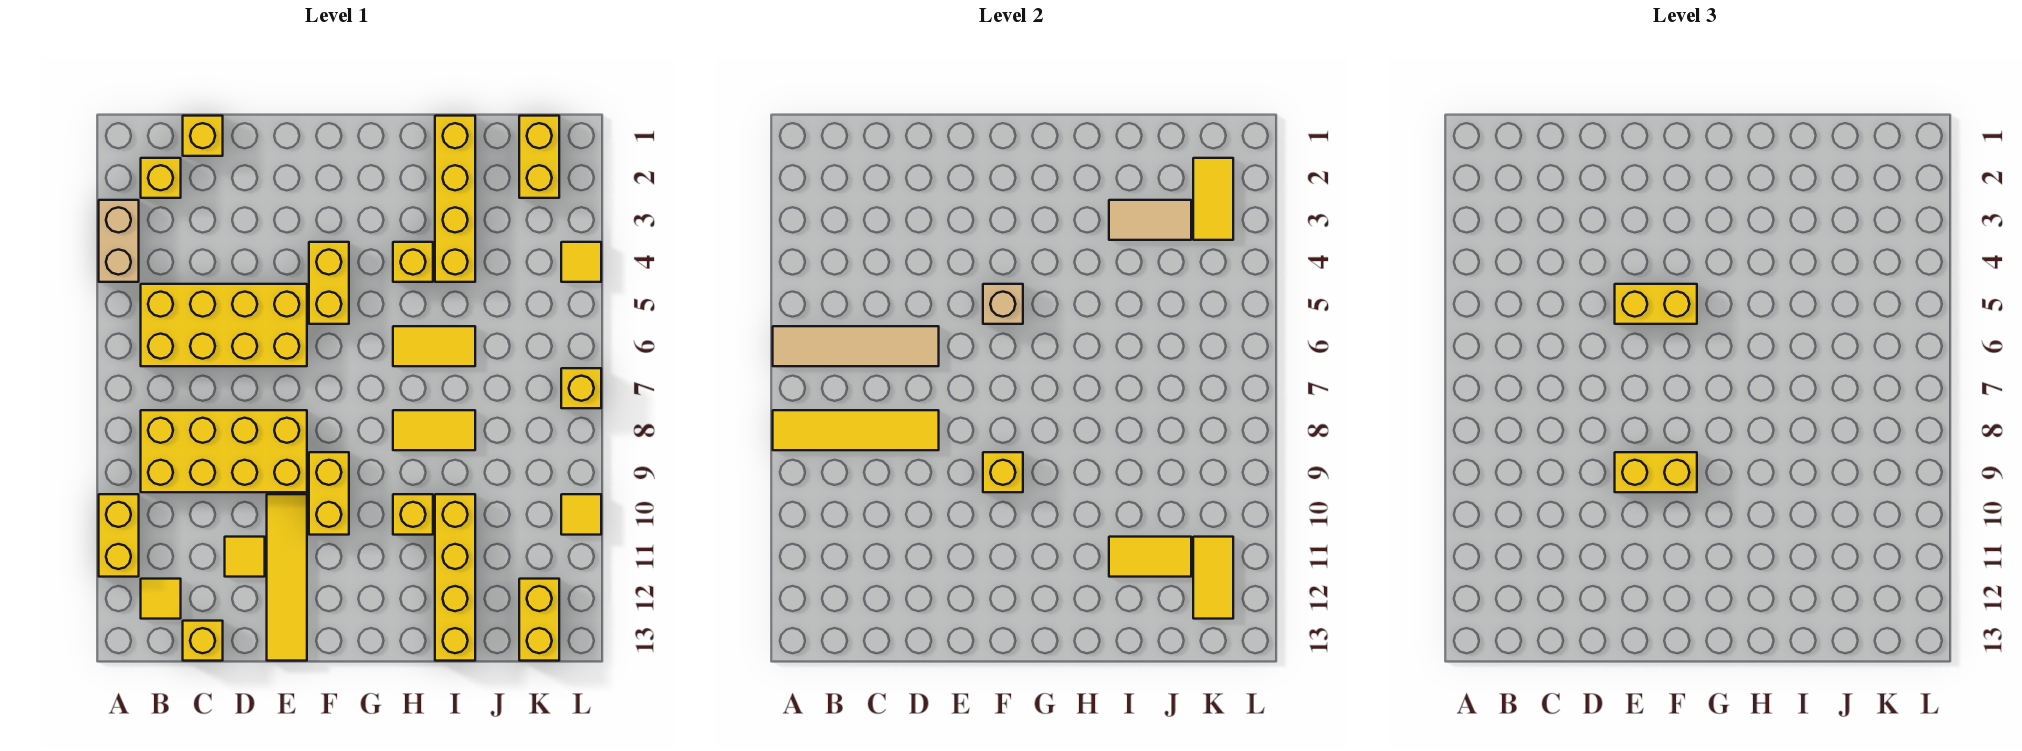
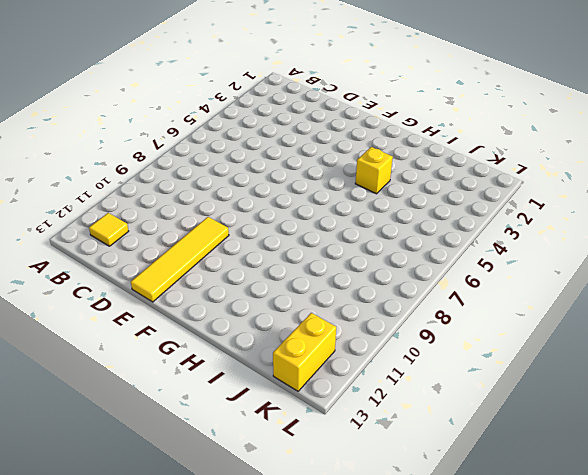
none -> tan 1x2 brick [99,200,139,282]
none -> yellow 1x2 brick [99,494,139,577]
none -> yellow 1x1 brick [141,158,181,198]
none -> yellow 2x4 brick [141,284,307,366]

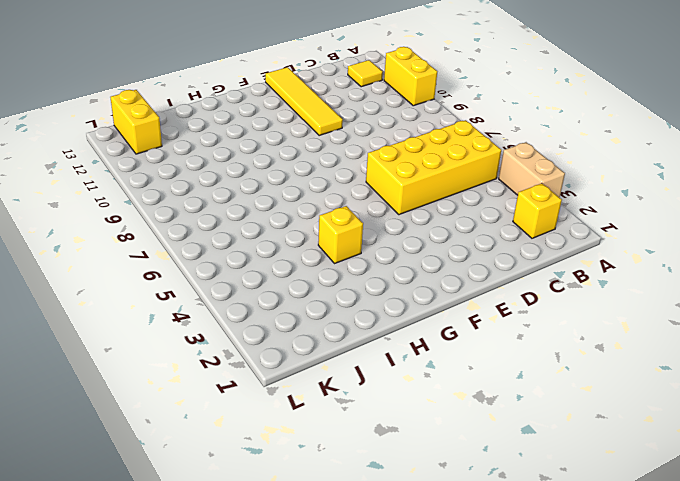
none -> yellow 2x4 brick [141,410,307,492]
none -> yellow 1x1 brick [183,116,223,156]
none -> yellow 1x1 brick [183,621,223,661]
none -> yellow 1x1 tile [225,537,265,577]

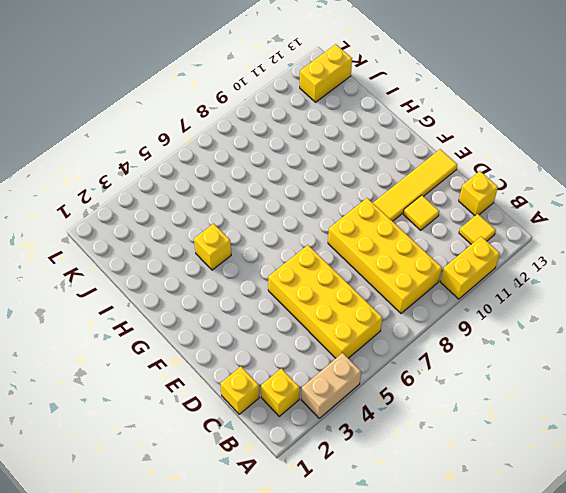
none -> yellow 1x2 brick [309,242,349,324]
none -> yellow 1x2 brick [309,452,349,535]
none -> yellow 1x2 tile [393,326,475,366]
none -> yellow 1x2 tile [393,410,475,450]

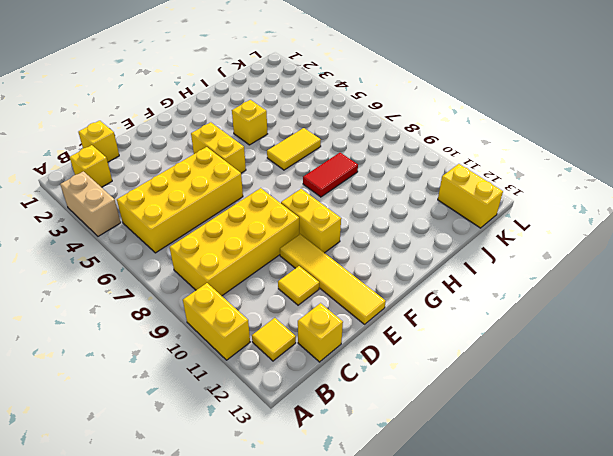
red 1x2 tile [303,153,358,197] -> yellow 1x2 tile [393,410,475,450]
none -> yellow 1x1 brick [393,494,433,535]
none -> yellow 1x4 brick [435,116,475,282]
none -> yellow 1x4 brick [435,494,475,661]
none -> yellow 1x2 brick [519,116,559,198]

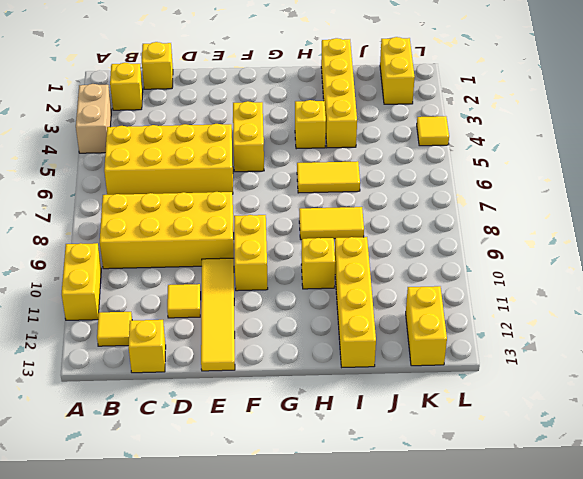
none -> yellow 1x1 brick [561,368,601,408]
none -> yellow 1x1 tile [561,494,601,535]
none -> tan 1x4 tile [773,326,939,366]
none -> yellow 1x4 tile [773,410,939,450]

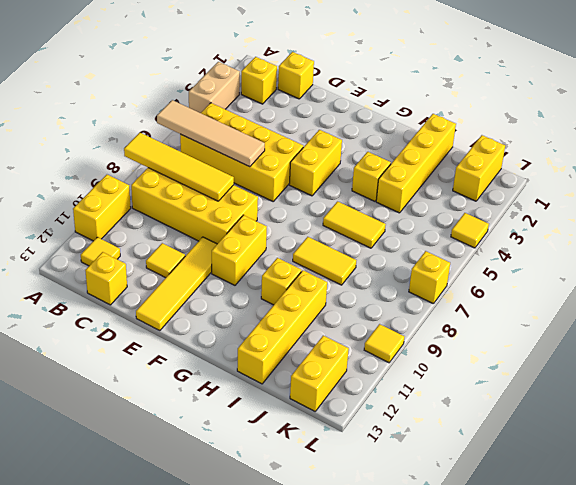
none -> tan 1x1 brick [983,284,1023,324]
none -> yellow 1x1 brick [983,452,1023,492]
none -> tan 1x2 tile [1109,200,1191,240]
none -> yellow 1x2 tile [1109,537,1191,577]

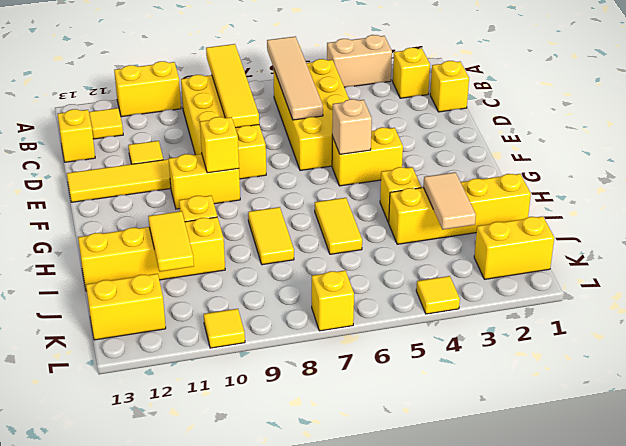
none -> yellow 1x2 tile [1193,158,1233,240]
none -> yellow 1x2 tile [1193,537,1233,619]
none -> yellow 1x2 brick [1615,284,1697,324]
none -> yellow 1x2 brick [1615,452,1697,492]

